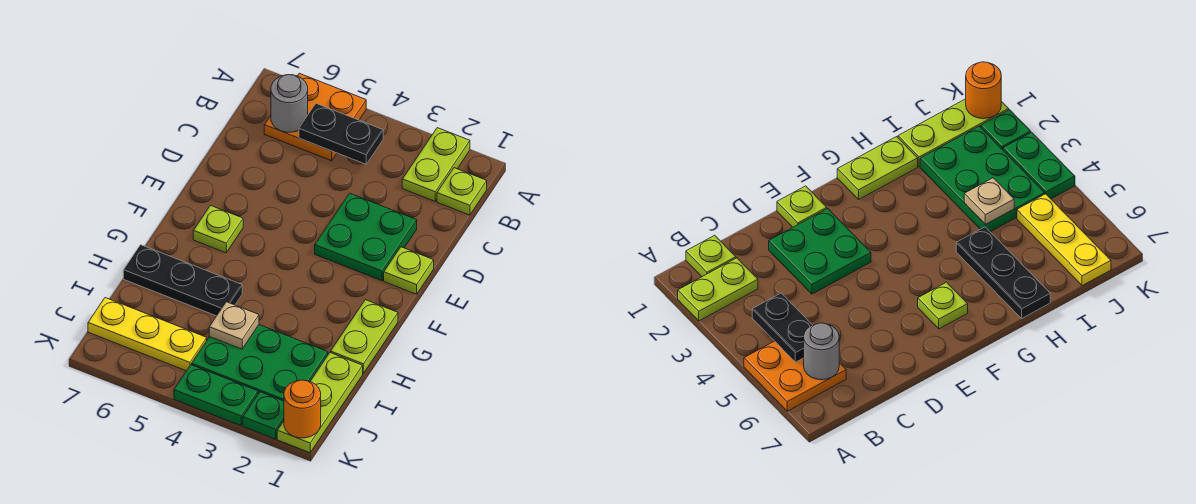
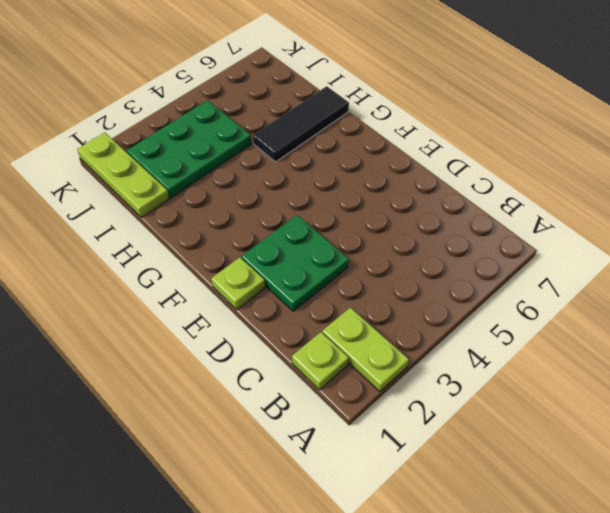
black 1x3 tile [253,86,349,162] -> black 1x3 plate [123,245,242,316]
none -> orange 2x2 plate [264,73,366,161]
none -> lime 1x1 plate [193,205,243,253]
none -> lime 1x2 plate [331,300,398,373]

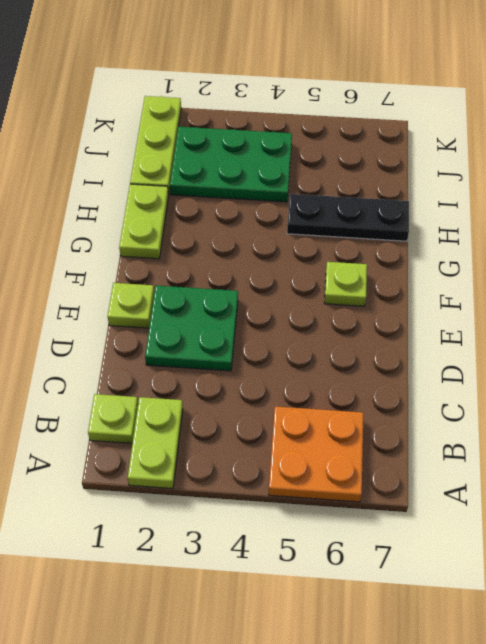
none -> yellow 1x3 plate [88,298,207,371]
none -> green 1x1 plate [243,392,284,439]
none -> green 1x2 plate [174,365,258,426]

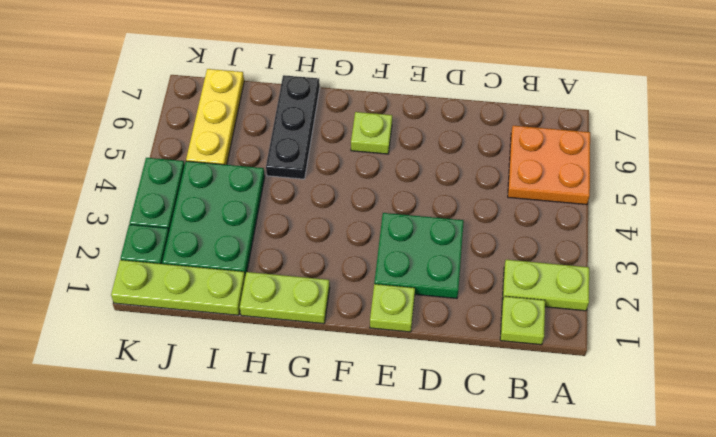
none -> black 1x2 plate [299,103,383,164]
none -> grey 1x1 round brick [271,75,308,132]
none -> tan 1x1 plate [209,302,259,349]

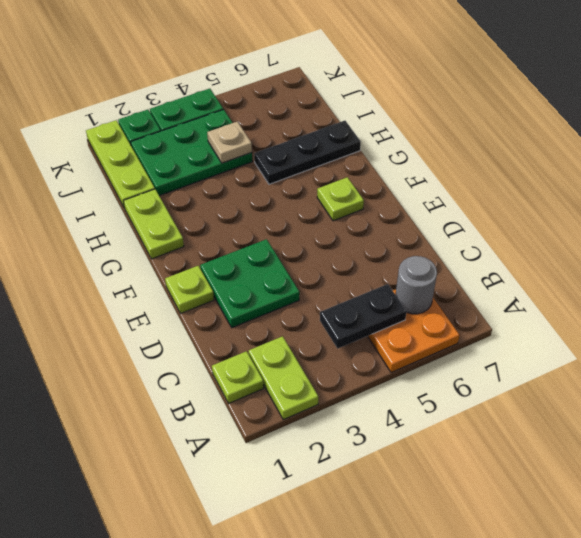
none -> yellow 1x3 plate [88,298,207,371]
none -> orange 1x1 round brick [284,380,321,438]

